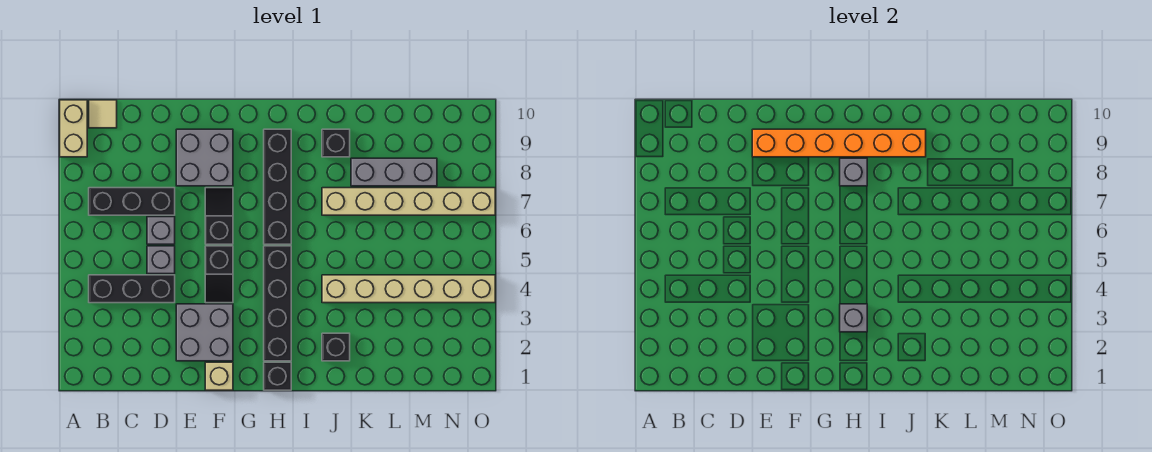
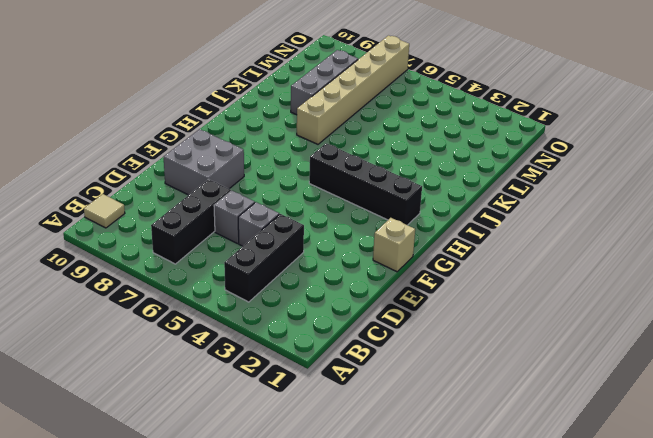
none -> tan 1x2 brick [60,100,87,157]
none -> grey 2x2 brick [176,304,233,361]
none -> black 1x2 slope [205,246,233,303]

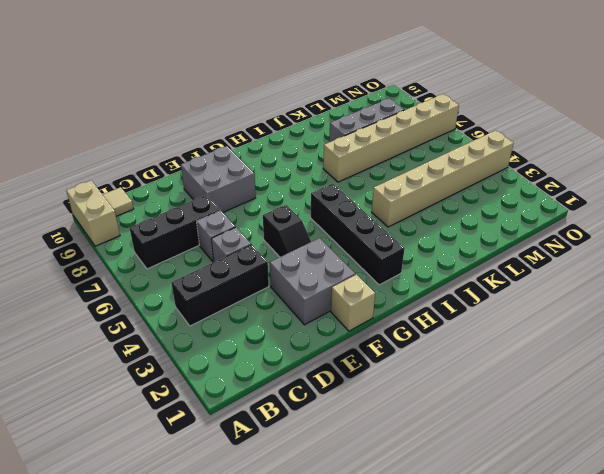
none -> black 1x2 slope [205,188,233,244]
none -> black 1x1 brick [264,362,291,390]
none -> black 1x4 brick [264,129,291,244]

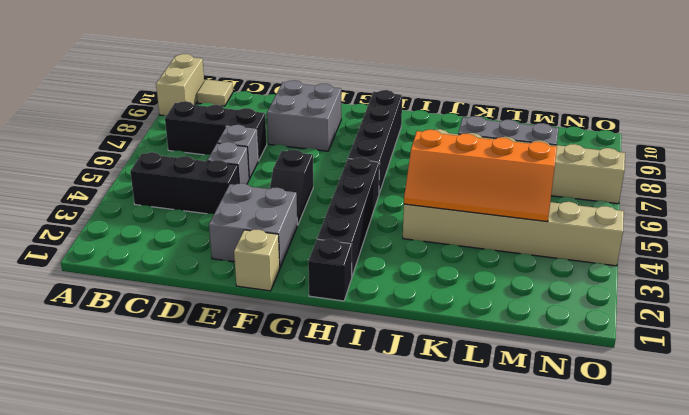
orange 2x4 slope [404,130,557,222] -> none
none -> black 1x2 slope [205,188,233,244]
none -> black 1x1 brick [322,333,350,361]
none -> black 1x1 brick [322,129,350,157]

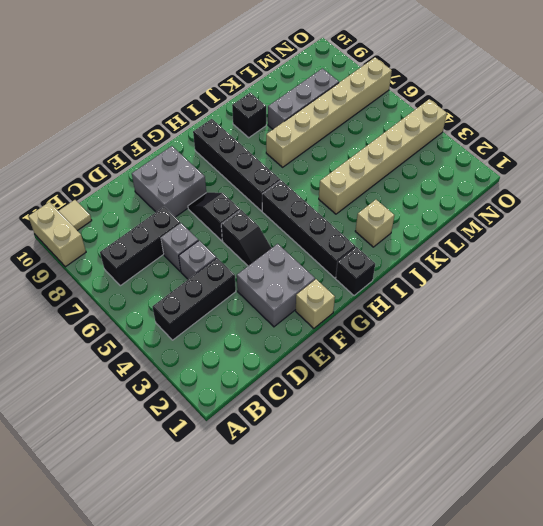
tan 1x1 brick [355,200,394,247] -> black 1x1 brick [322,333,350,361]
none -> orange 1x6 brick [752,129,926,157]
none -> grey 1x1 brick [840,304,867,332]
none -> grey 1x1 brick [840,158,867,186]

